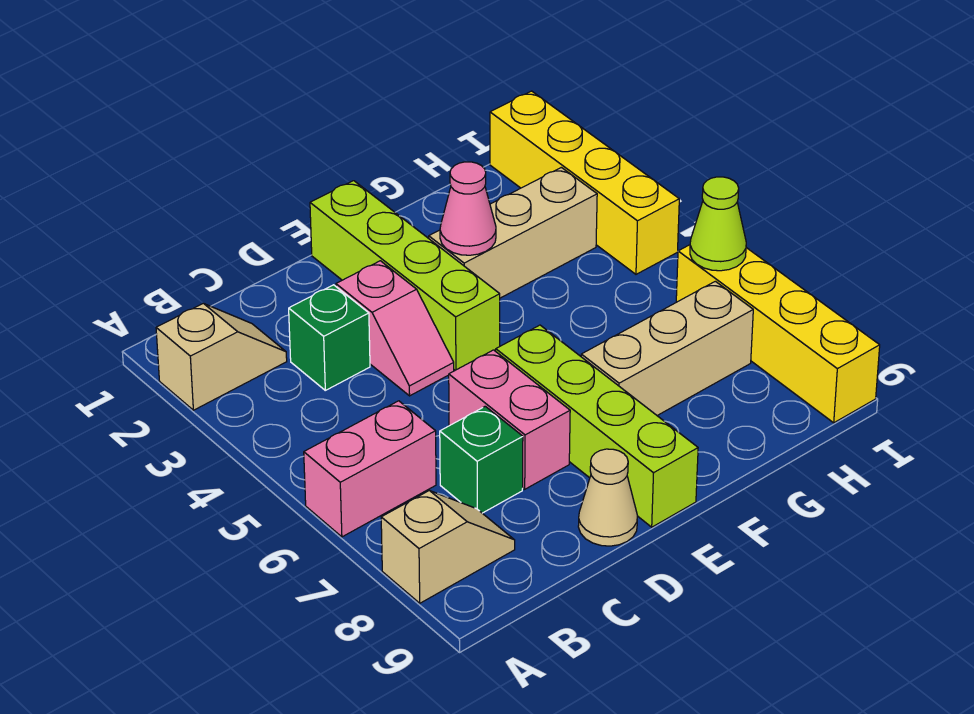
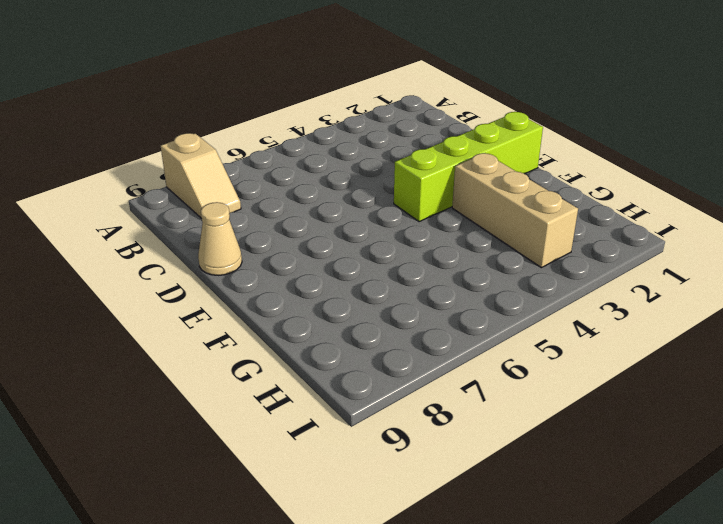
none -> tan 1x2 slope [156,303,287,410]
none -> pink 1x2 brick [304,401,436,537]
none -> green 1x1 brick [289,285,370,390]

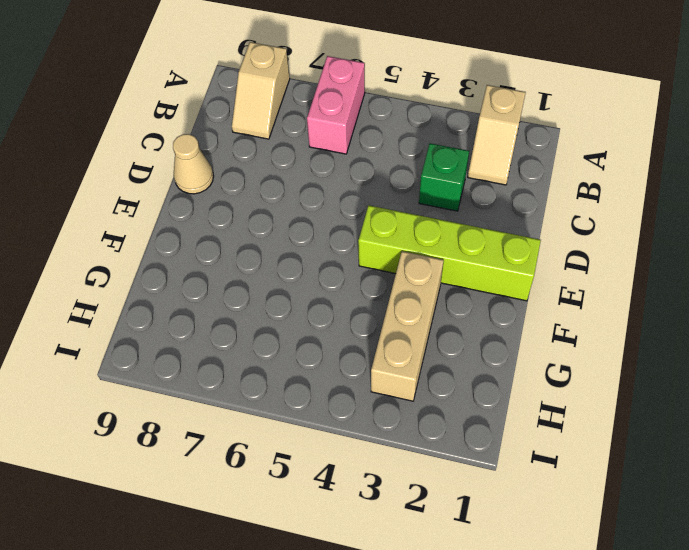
none -> green 1x1 brick [440,406,523,513]
none -> pink 1x2 slope [336,261,454,396]
none -> pink 1x2 brick [449,350,570,489]

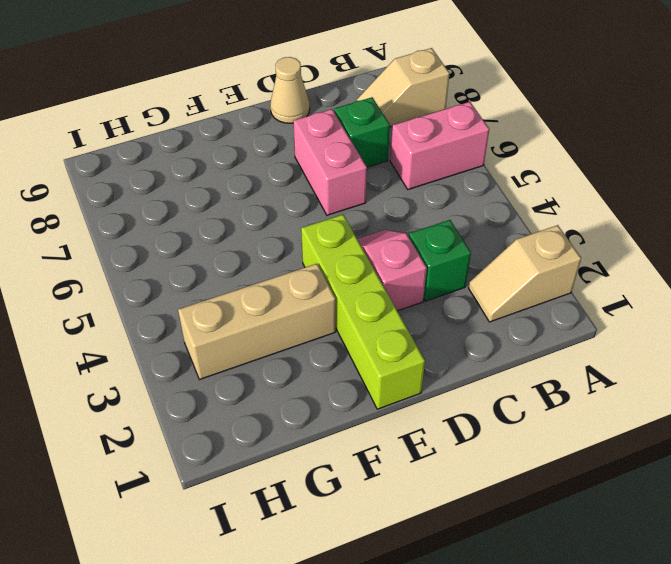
none -> lime 1x4 brick [496,325,698,527]
none -> tan 1x3 brick [581,281,753,415]
none -> yellow 1x4 brick [490,91,679,274]

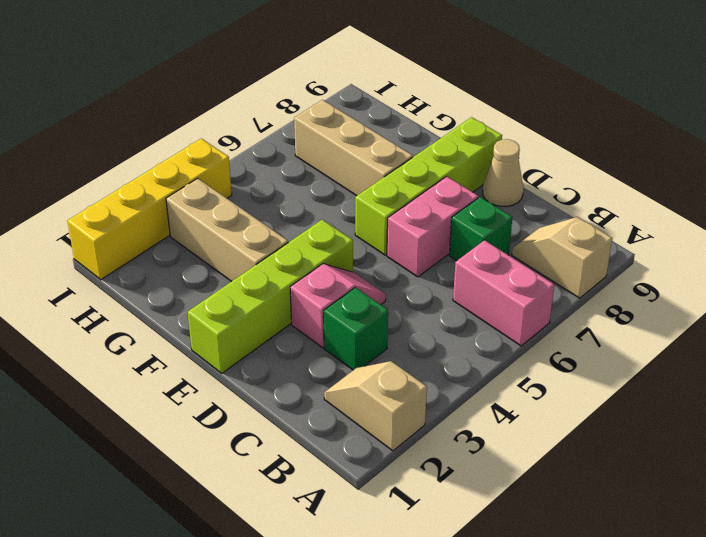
none -> yellow 1x4 brick [676,245,880,423]
none -> pink 1x1 cone [440,162,496,255]
none -> lime 1x1 cone [690,177,746,271]

